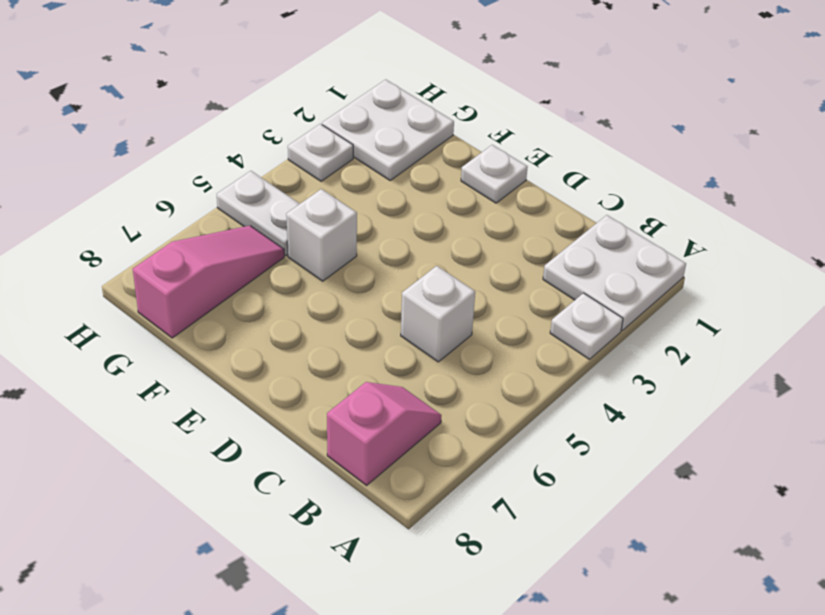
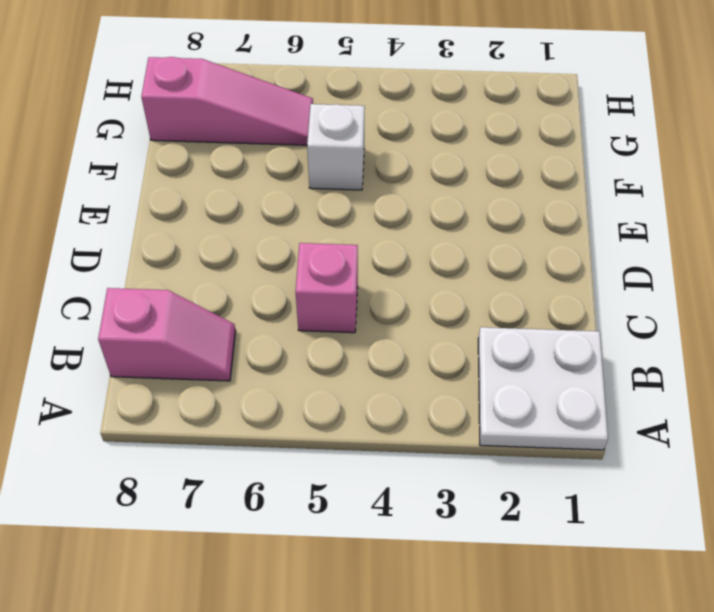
pink 1x1 brick [295,243,358,333] -> white 1x1 brick [401,266,475,362]
none -> white 1x1 plate [550,293,623,359]
none -> white 1x1 plate [461,145,528,203]

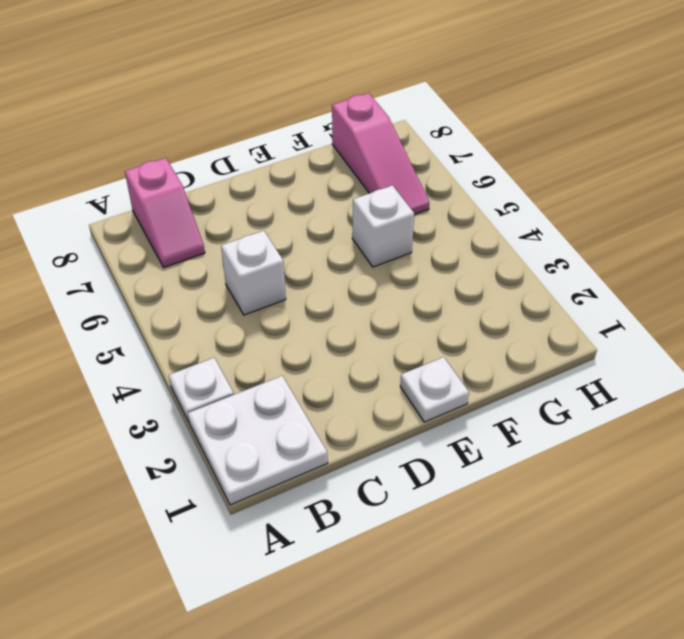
none -> white 2x2 plate [322,80,454,180]
none -> white 1x2 plate [217,171,300,256]

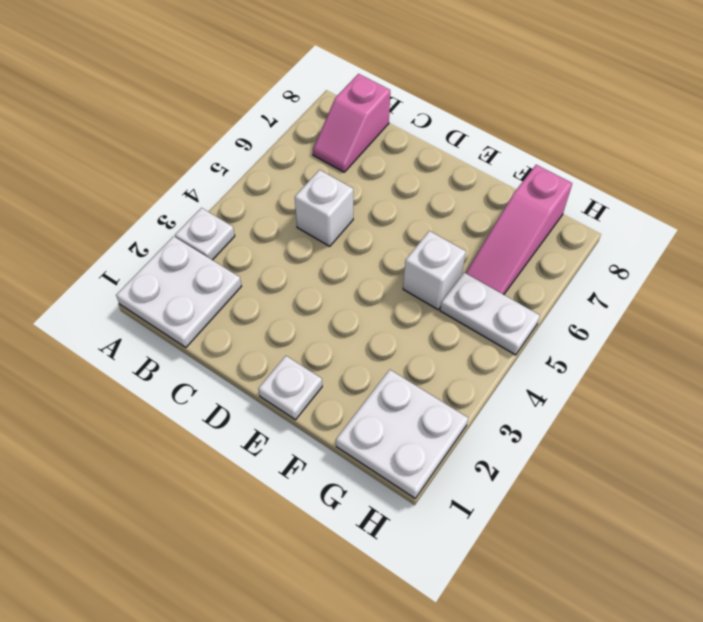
none -> white 1x1 plate [288,124,353,181]

